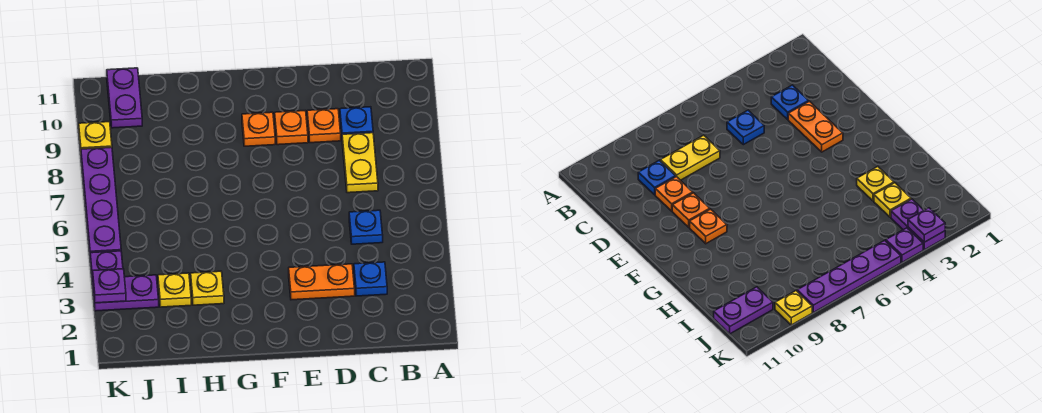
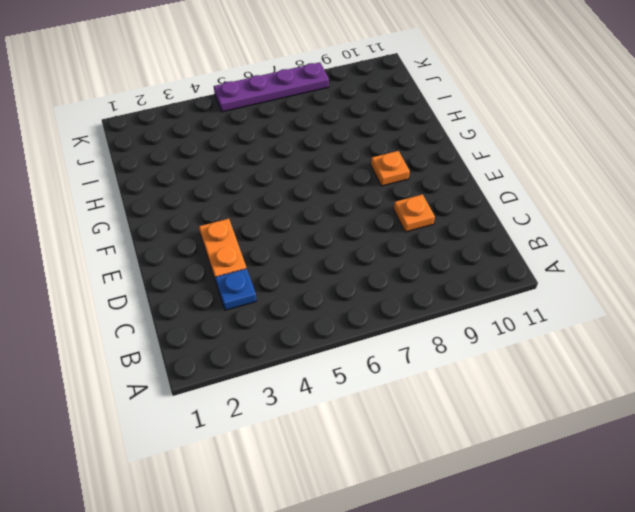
none -> blue 1x1 plate [349,210,383,244]
none -> yellow 1x2 plate [342,133,378,193]
none -> blue 1x1 plate [340,107,373,135]

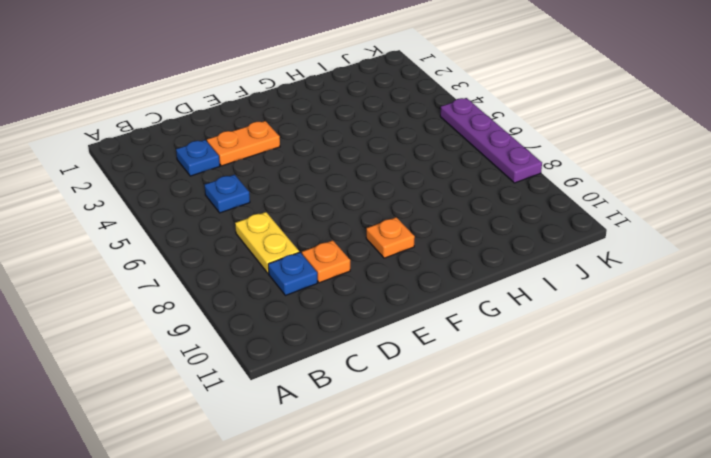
none -> orange 1x1 plate [275,111,308,145]
none -> yellow 1x1 plate [191,271,224,305]
none -> yellow 1x1 plate [158,273,191,307]

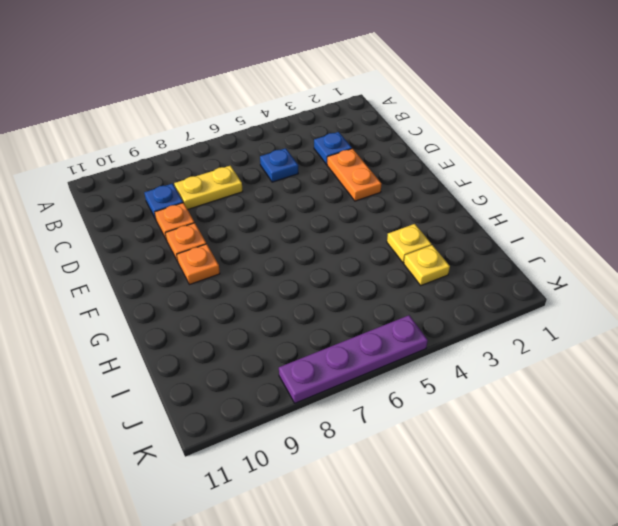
none -> purple 1x2 plate [93,275,159,311]
none -> purple 1x2 plate [107,68,142,128]
none -> purple 1x1 plate [90,251,123,285]

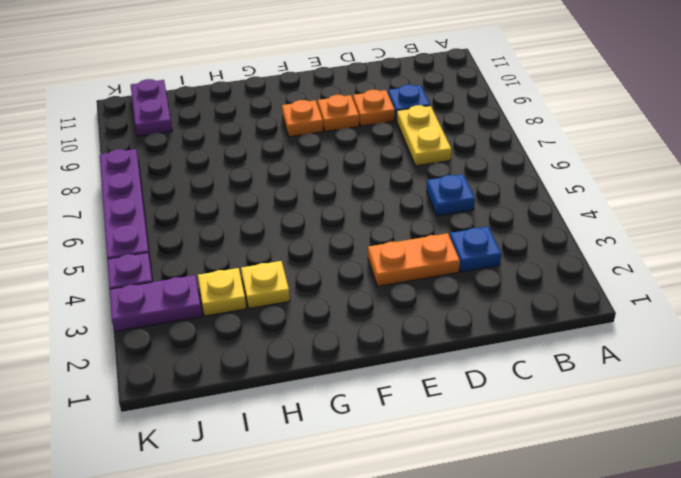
none -> yellow 1x1 plate [79,122,112,151]
none -> purple 1x1 plate [93,269,126,303]

